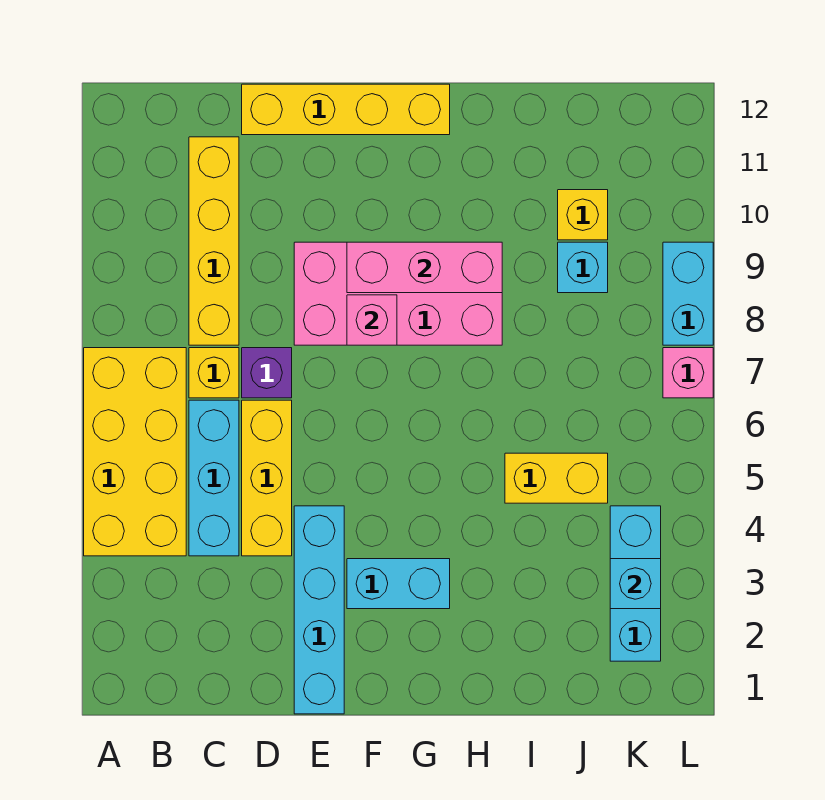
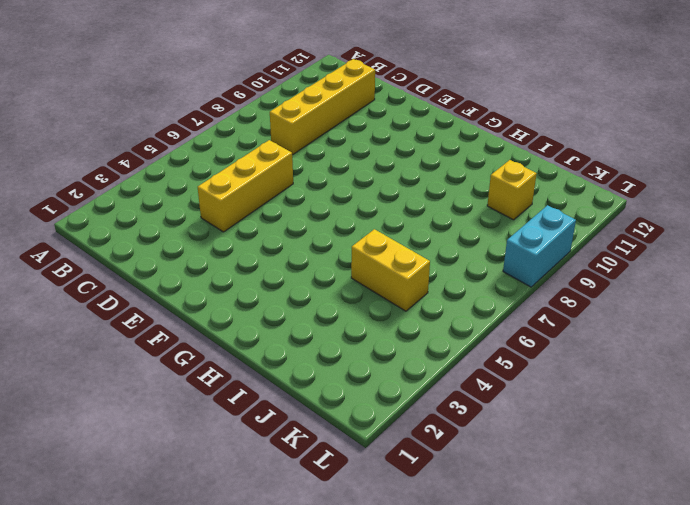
none -> yellow 2x4 brick [84,348,186,556]
none -> cyan 1x3 brick [189,400,239,556]
none -> yellow 1x1 brick [189,348,239,398]

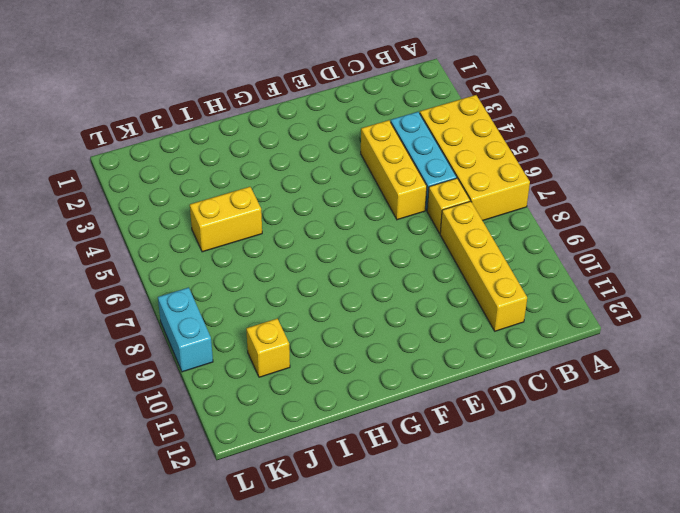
none -> purple 1x1 brick [242,348,292,398]
none -> yellow 1x4 brick [242,84,450,135]
none -> cyan 1x4 brick [294,506,344,714]

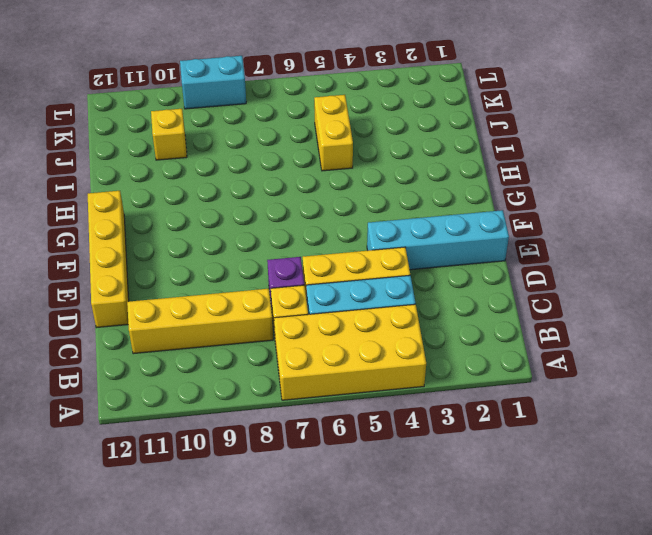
none -> pink 2x4 brick [294,242,502,345]
none -> cyan 1x2 brick [347,559,450,609]
none -> cyan 1x1 brick [558,242,608,293]

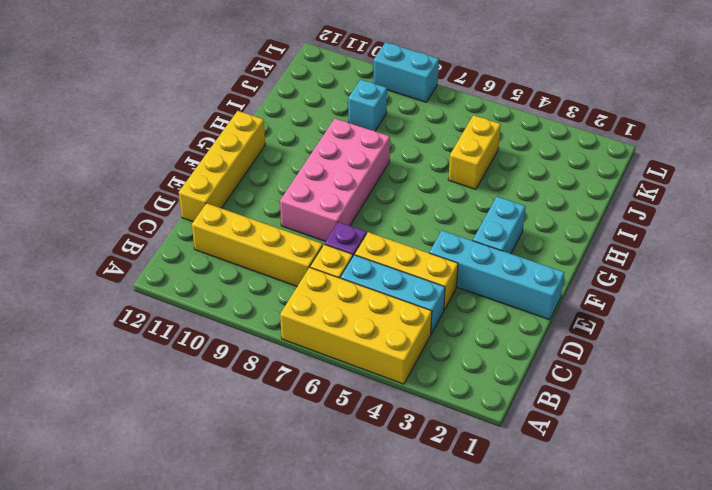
none -> yellow 1x1 brick [558,190,608,240]
none -> cyan 1x3 brick [610,506,661,661]
none -> pink 1x1 brick [663,348,713,398]

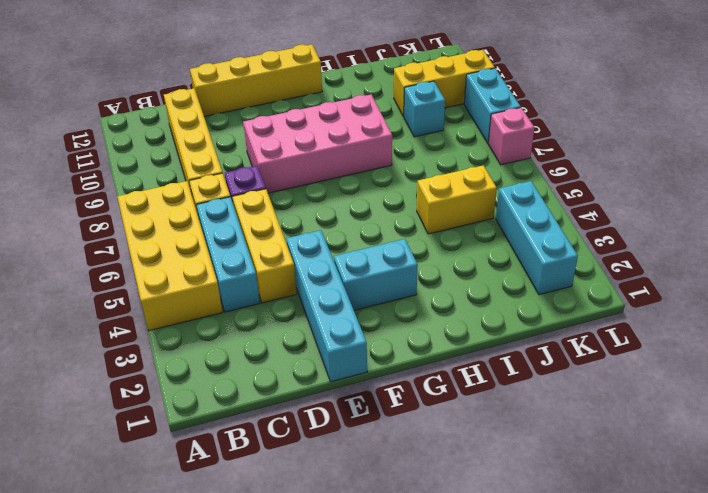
yellow 1x3 brick [393,50,495,117] -> yellow 1x1 brick [558,190,608,240]
none -> pink 1x1 brick [347,295,397,345]
none -> pink 1x3 brick [347,242,502,293]
none -> cyan 1x1 brick [610,559,661,609]

